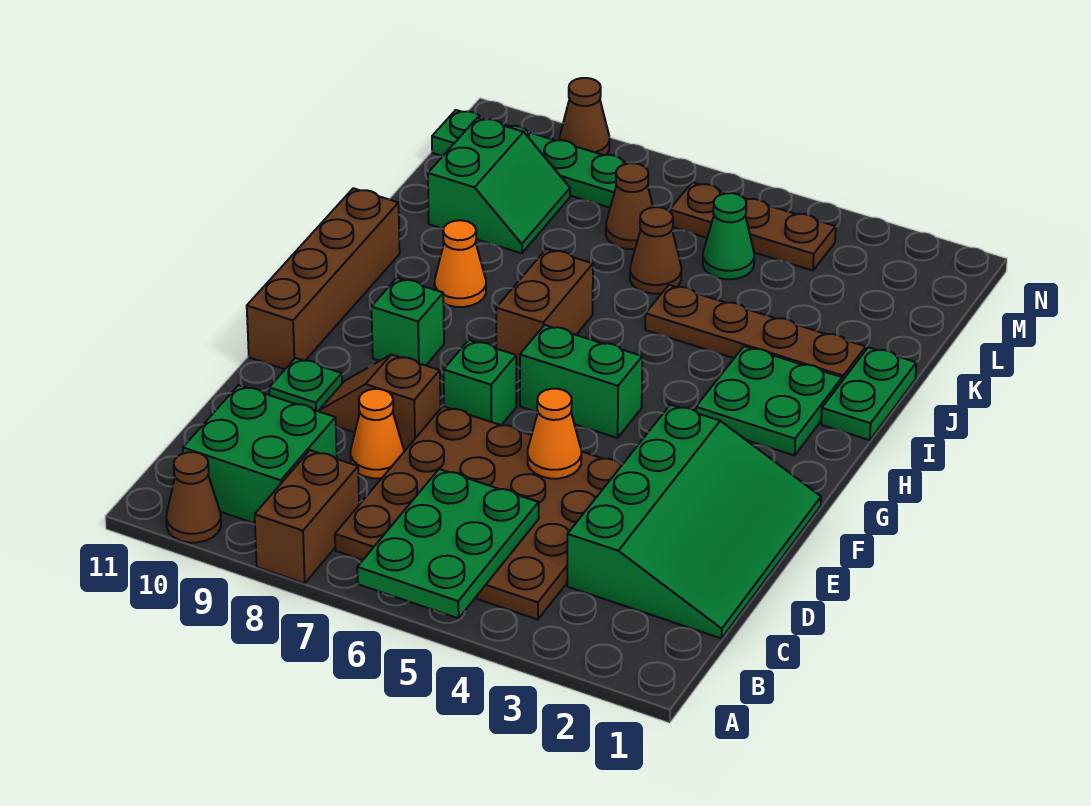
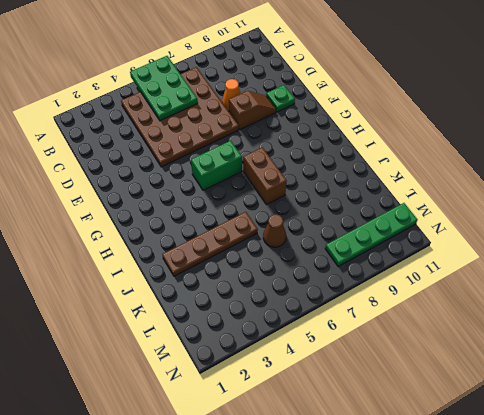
none -> brown 1x2 brick [255,450,359,583]
none -> brown 1x1 cone [166,452,221,543]
none -> green 2x2 brick [183,385,337,523]

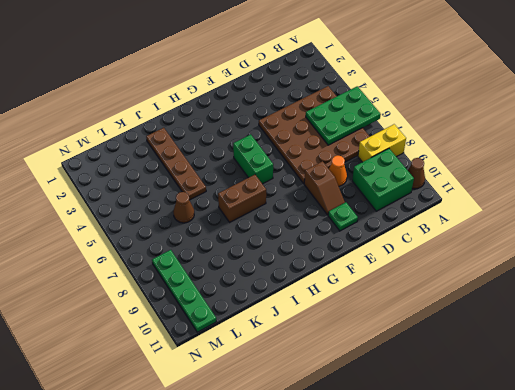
yellow 1x2 brick [358,124,406,162] -> brown 1x2 brick [255,450,359,583]
none -> green 3x4 slope [567,405,821,638]
none -> green 1x1 brick [444,340,516,425]
none -> brown 1x4 brick [247,188,400,369]

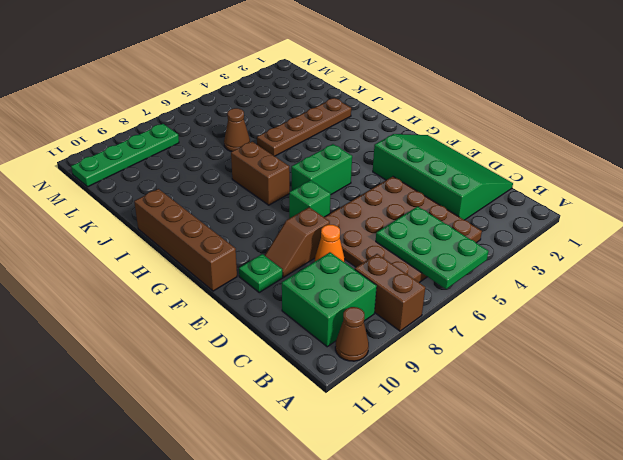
none -> green 1x1 brick [371,278,444,365]
none -> green 2x2 plate [696,346,842,456]
none -> green 1x2 plate [821,347,916,440]

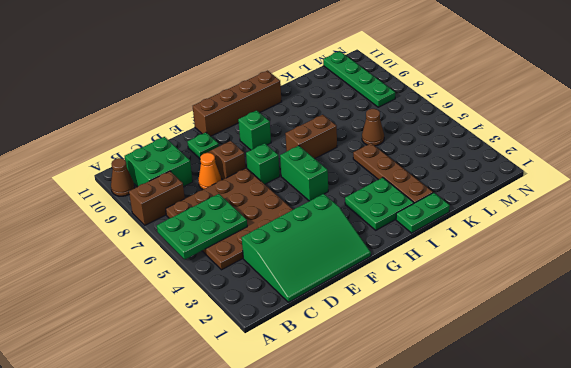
none -> orange 1x1 cone [435,220,486,307]
none -> green 2x2 slope [428,118,570,253]
none -> green 1x1 cone [703,193,754,279]

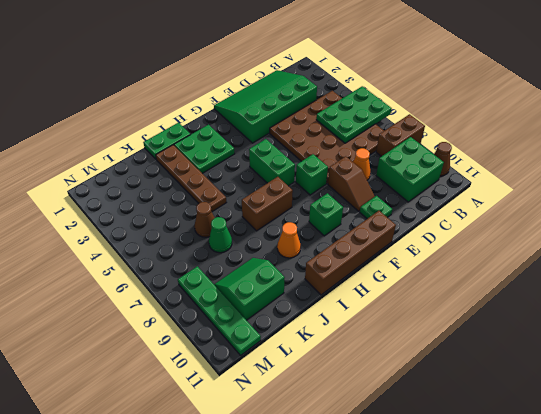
green 1x1 cone [209,217,232,253] -> green 1x1 cone moved to [703,193,754,279]
none -> brown 1x1 cone [606,163,653,249]
none -> brown 1x3 plate [670,182,836,271]
none -> brown 1x1 cone [560,78,609,155]

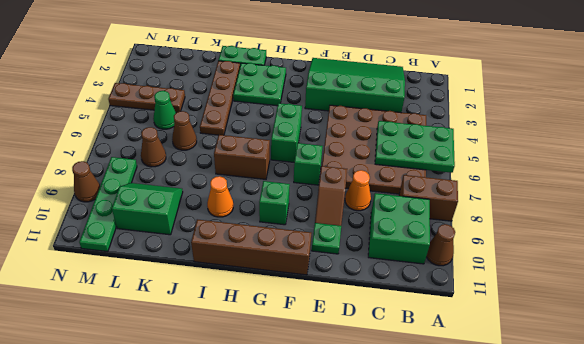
brown 1x3 plate [108,83,185,113] -> brown 1x3 plate turned to [670,182,836,271]
none -> orange 1x1 cone [528,389,581,479]

